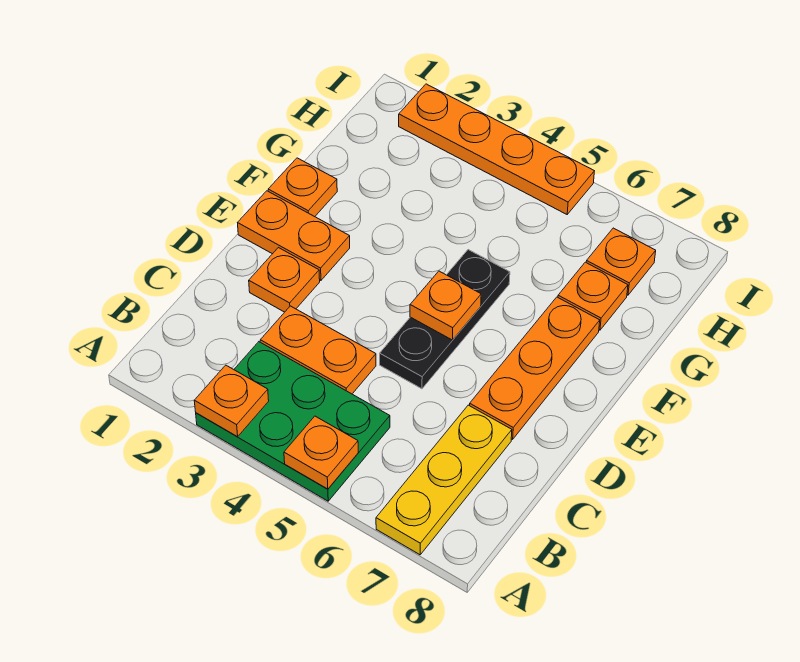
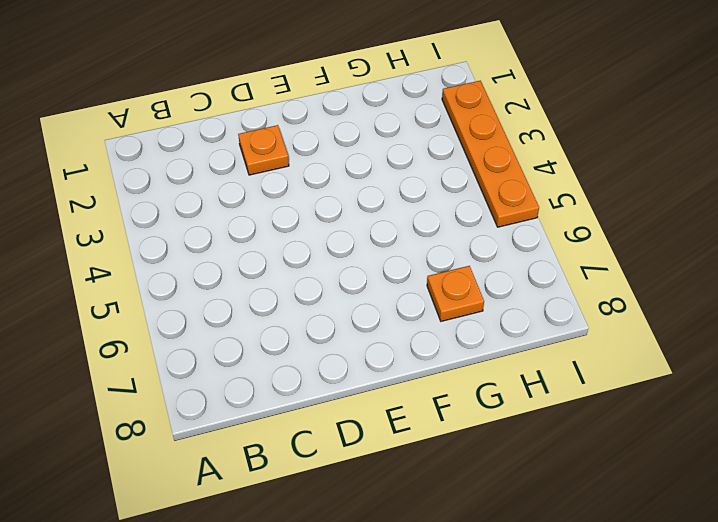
none -> green 2x3 plate [196,342,390,501]
none -> yellow 1x3 plate [376,405,512,555]
none -> orange 1x2 plate [260,306,376,394]

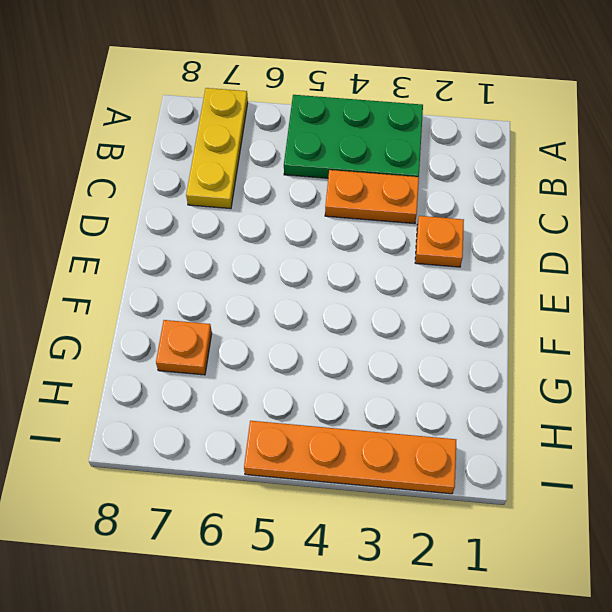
none -> black 1x3 plate [380,250,510,389]
none -> orange 1x3 plate [470,297,600,439]
none -> orange 1x2 plate [238,191,350,280]

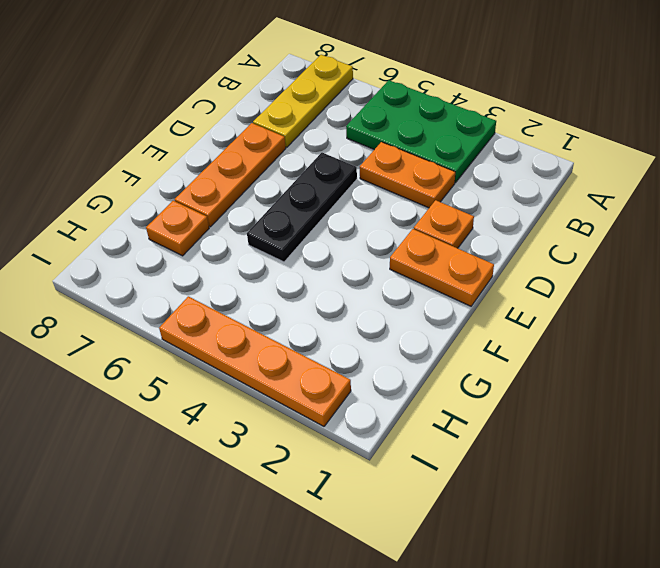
none -> orange 1x1 plate [268,158,337,217]
none -> orange 1x1 plate [586,228,656,295]
none -> orange 1x1 plate [194,365,269,437]

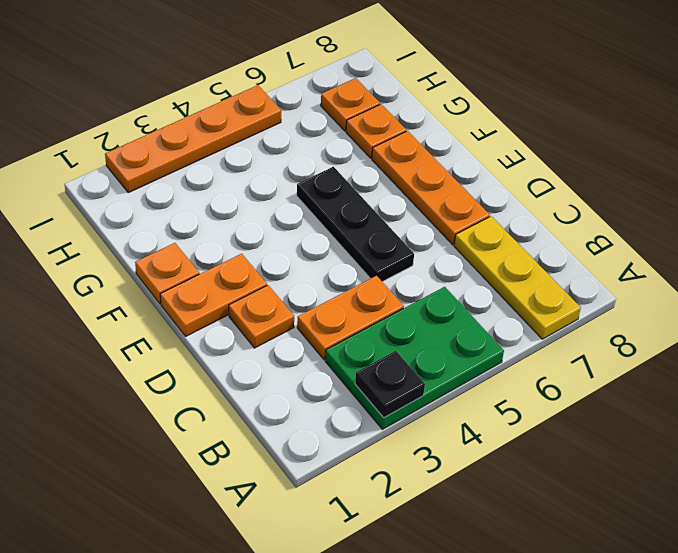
black 1x1 plate [355,351,425,418] -> orange 1x1 plate [194,365,269,437]
none -> orange 1x1 plate [284,416,358,489]
none -> orange 1x1 plate [410,271,481,340]

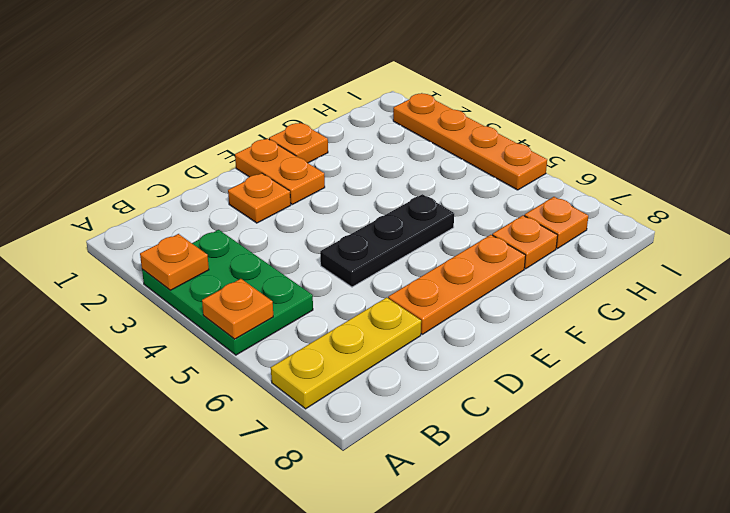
none -> orange 1x2 plate [260,306,376,394]
none -> orange 1x1 plate [410,271,481,340]

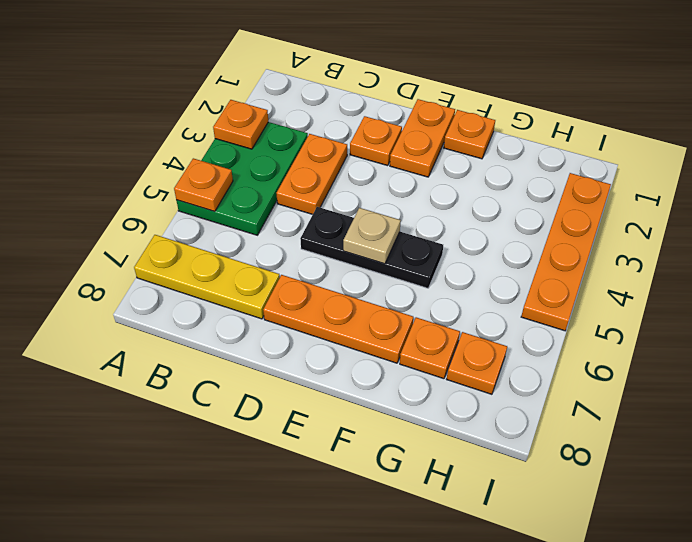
tan 1x1 plate [343,208,401,264] -> orange 1x1 plate [410,271,481,340]

